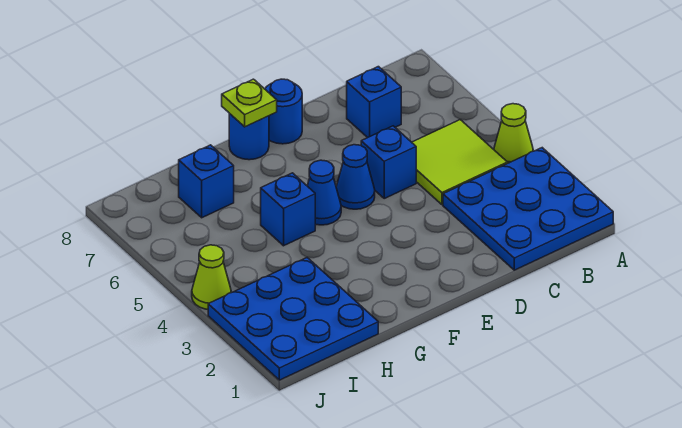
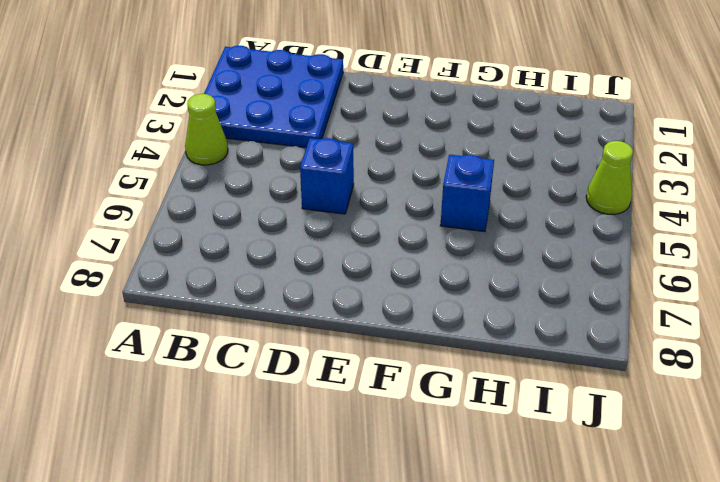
none -> lime 2x2 tile [412,120,507,205]
none -> blue 1x1 brick [347,67,401,138]
none -> blue 1x1 cone [336,145,375,209]

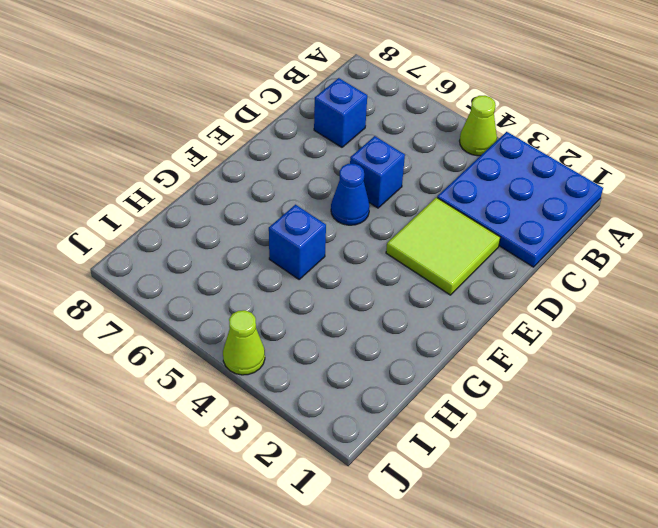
lime 2x2 tile [386,197,500,295] -> lime 2x2 tile moved to [412,120,507,205]
none -> blue 1x1 round brick [265,79,302,144]
none -> blue 1x1 cone [307,160,341,225]
none -> blue 1x1 round brick [229,113,269,160]

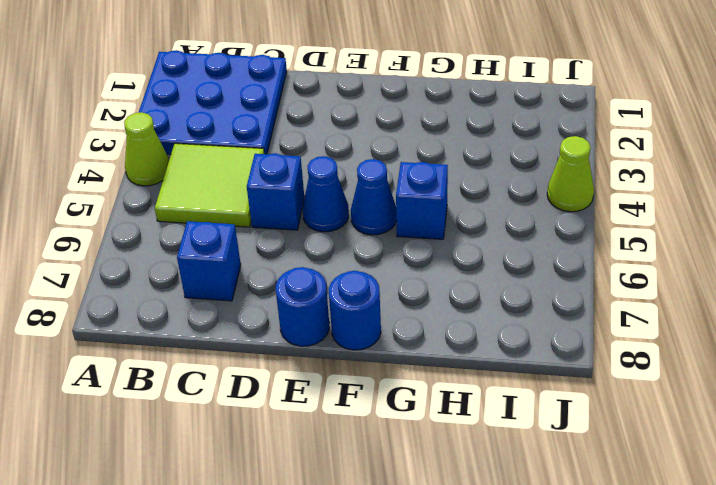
none -> blue 3x3 plate [208,258,378,380]
none -> blue 1x1 brick [179,145,234,218]
none -> lime 1x1 plate [222,79,277,127]

